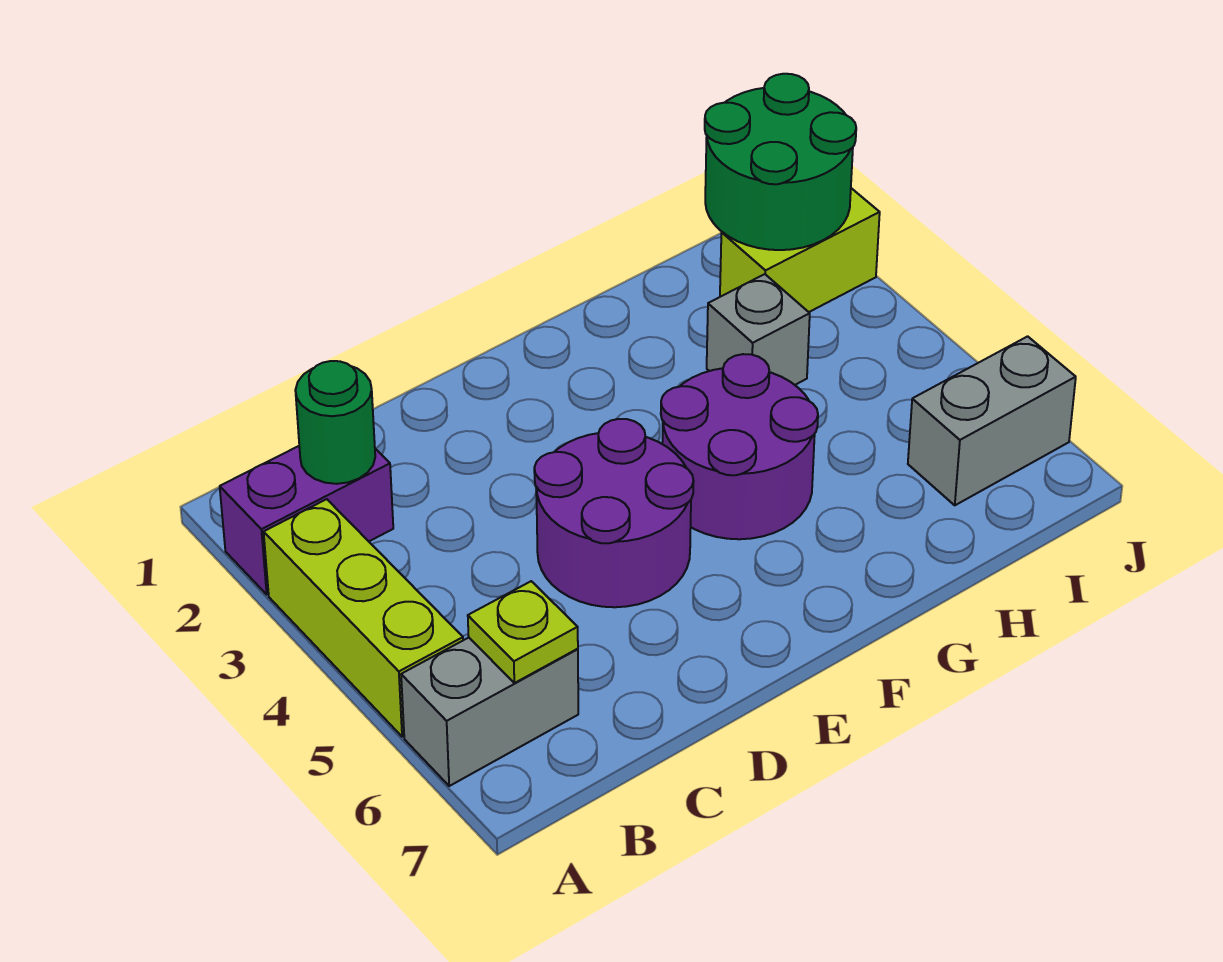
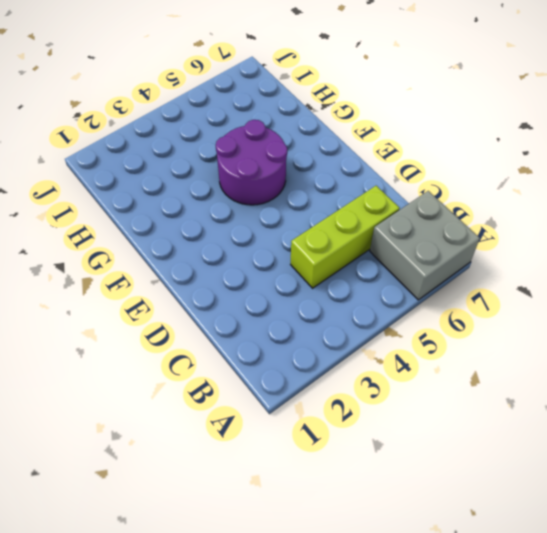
grey 2x2 brick [370,191,480,300] -> grey 1x2 brick [401,638,578,786]
lime 1x3 brick [291,186,400,288] -> lime 1x3 brick moved to [264,499,463,737]
none -> purple 1x2 brick [220,446,393,594]
none -> purple 2x2 round brick [534,419,694,607]

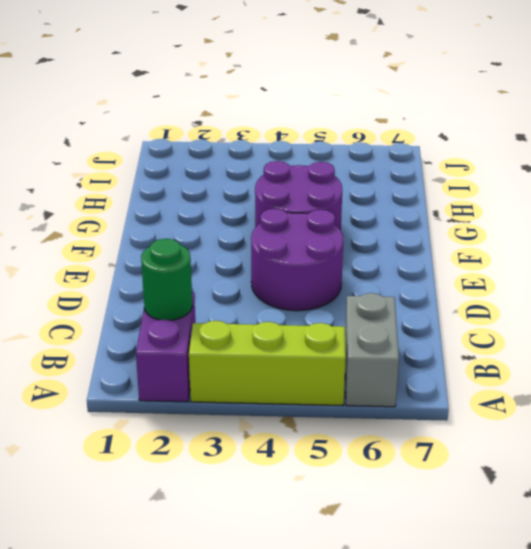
none -> grey 1x1 brick [707,274,810,385]
none -> lime 1x2 brick [720,188,880,312]

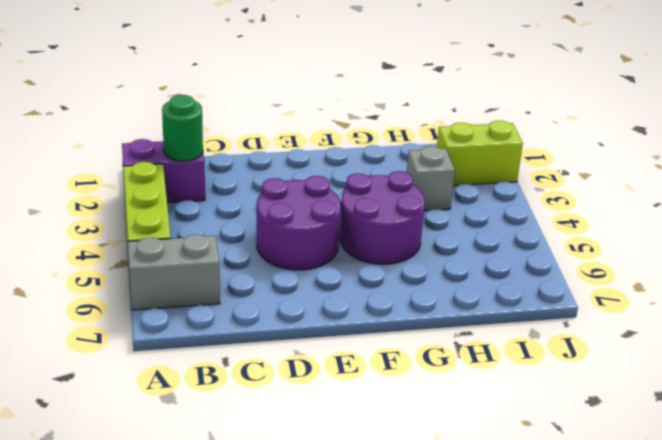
none -> grey 1x2 brick [908,336,1076,505]
none -> lime 1x1 plate [468,581,578,683]

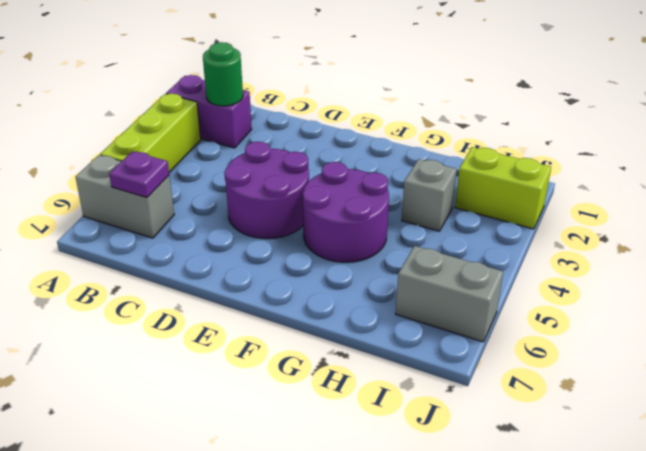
purple 1x1 plate [109,151,169,198] -> lime 1x1 plate [468,581,578,683]
none -> green 2x2 round brick [705,74,856,250]

